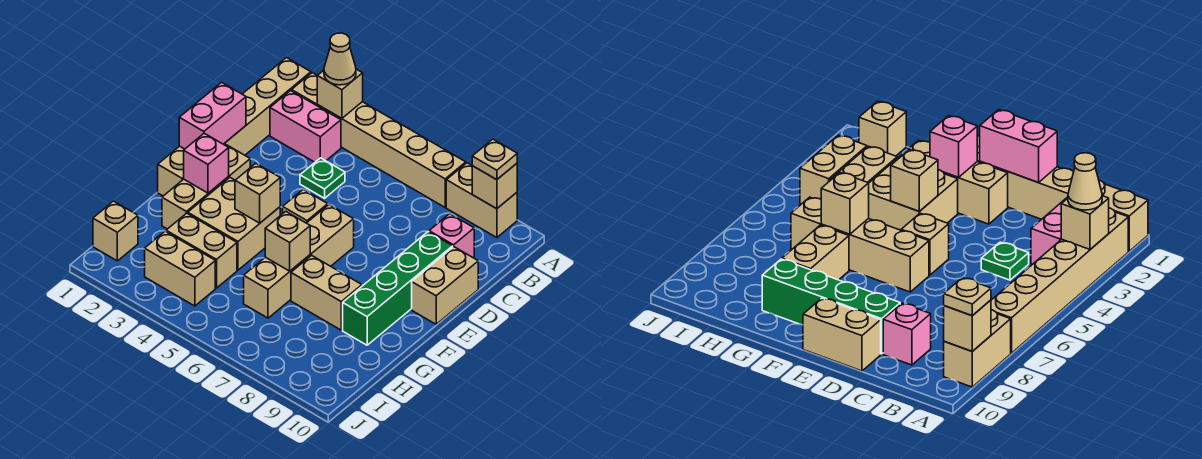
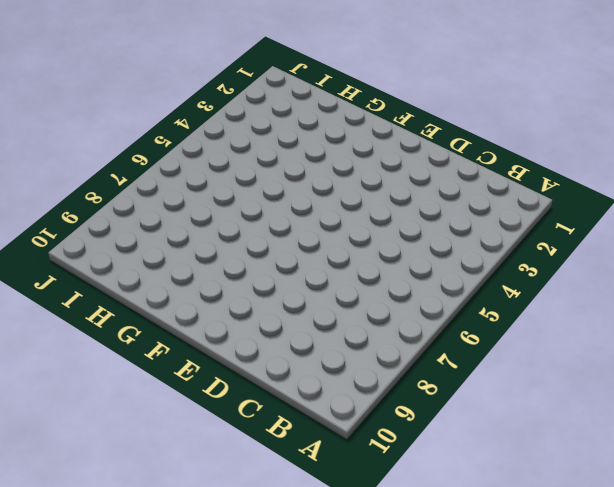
none -> tan 1x6 brick [158,58,311,196]
none -> tan 1x6 brick [292,73,466,207]
none -> tan 1x2 brick [446,163,517,238]

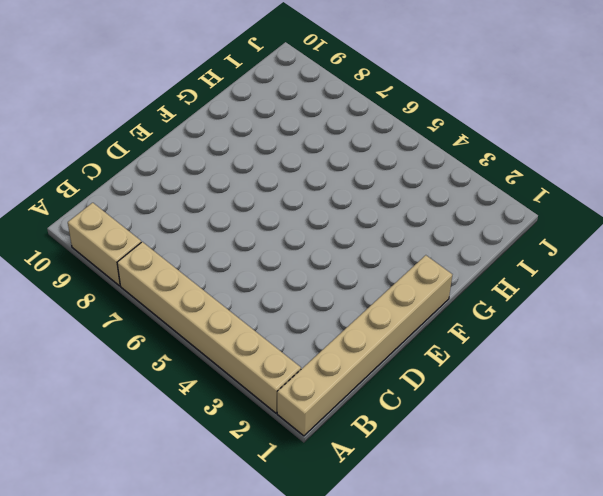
none -> pink 1x2 brick [270,91,341,162]
none -> green 1x1 plate [300,158,345,198]
none -> pink 1x1 brick [429,214,474,257]

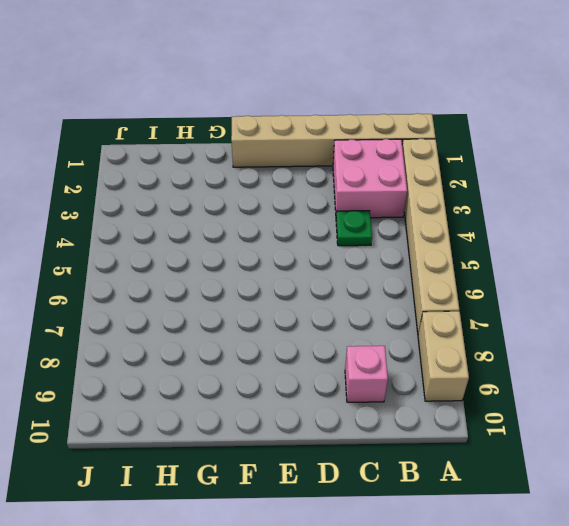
pink 2x2 brick [333,139,407,218] -> pink 1x2 brick [270,91,341,162]
none -> green 1x4 brick [343,232,453,345]
none -> tan 1x2 brick [412,247,478,324]
none -> tan 1x3 brick [162,144,250,229]

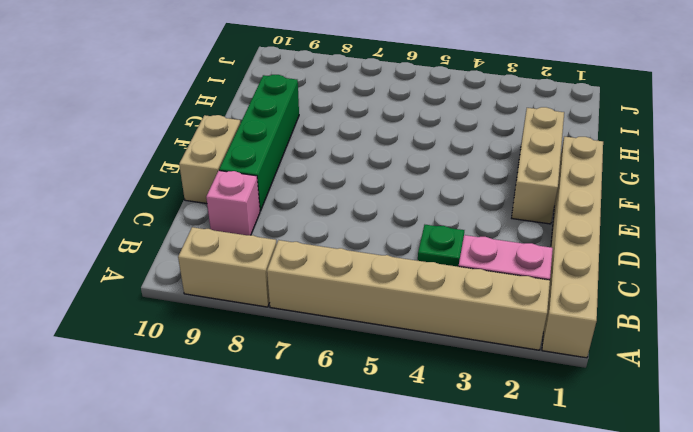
none -> tan 1x1 brick [283,189,328,223]
none -> tan 1x4 brick [244,205,354,318]
none -> tan 2x2 brick [188,178,280,270]

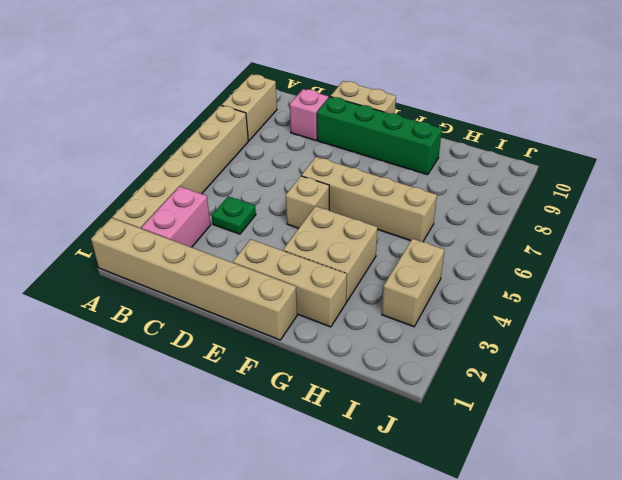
none -> tan 1x2 brick [291,255,362,330]
none -> tan 1x2 brick [166,213,237,288]
none -> tan 1x1 brick [93,201,138,261]

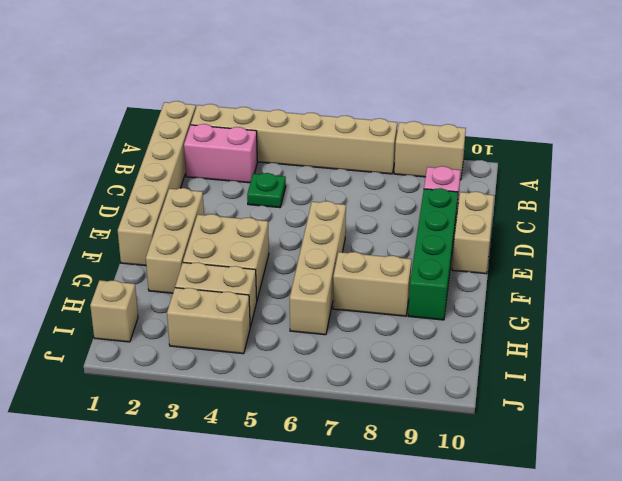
none -> tan 1x1 brick [283,189,328,223]
none -> tan 1x1 brick [317,69,363,118]
none -> tan 1x1 brick [472,163,517,209]

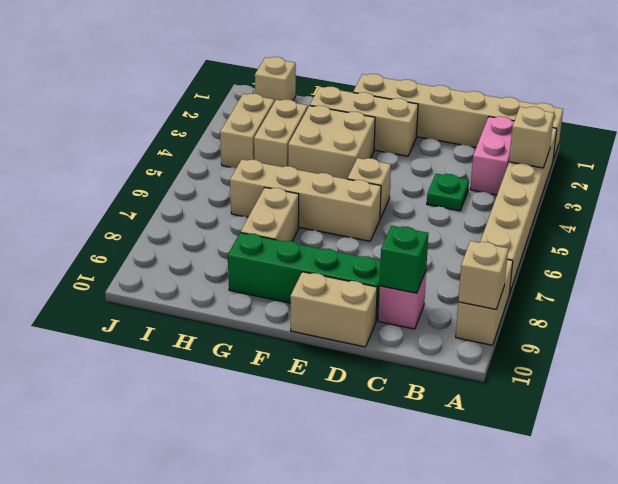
green 1x1 brick [380,226,428,293] -> none
none -> pink 1x2 brick [179,82,246,149]
none -> pink 1x1 brick [184,133,229,193]
none -> tan 1x1 brick [235,163,280,223]

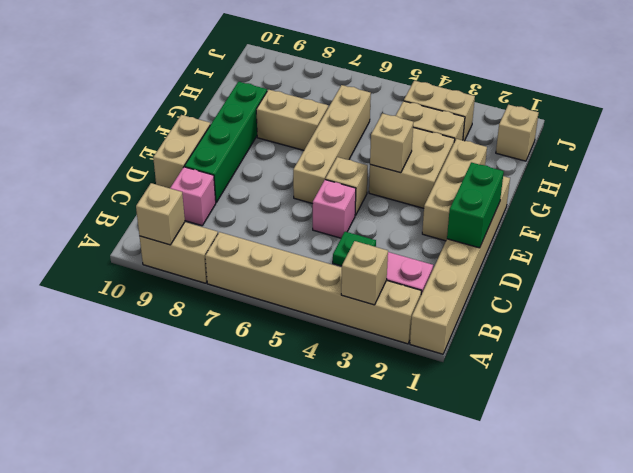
green 1x2 brick [447,162,504,248] -> pink 1x2 brick [179,82,246,149]
pink 1x1 brick [313,180,356,238] -> pink 1x1 brick moved to [184,133,229,193]
none -> tan 1x1 brick [265,211,310,271]
none -> tan 1x1 cone [324,33,356,85]
none -> tan 1x1 plate [472,139,517,180]

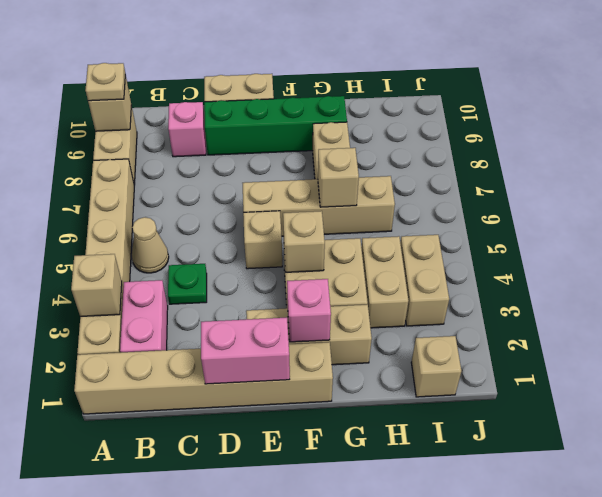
tan 1x1 cone [132,217,169,273] -> tan 1x1 cone moved to [324,33,356,85]

